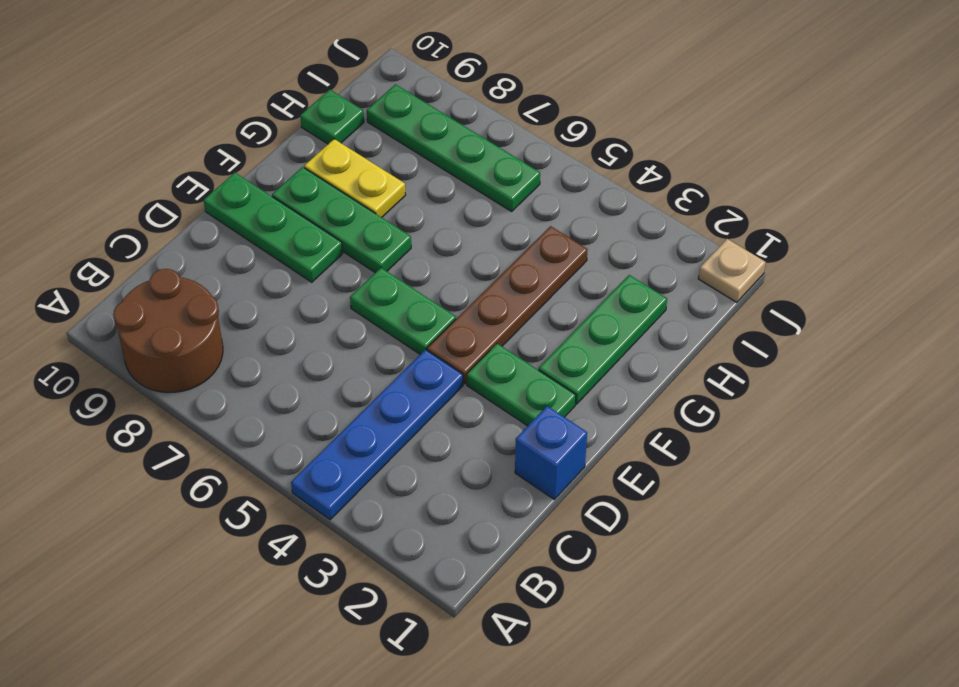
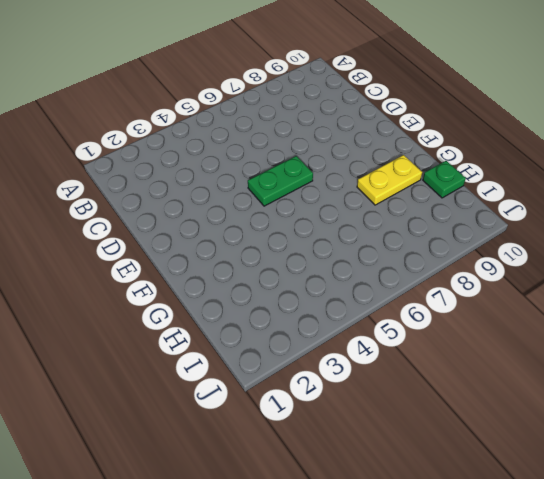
none -> blue 1x4 plate [291,349,463,520]
none -> brown 2x2 round brick [113,269,223,393]
none -> blue 1x1 brick [515,406,587,499]

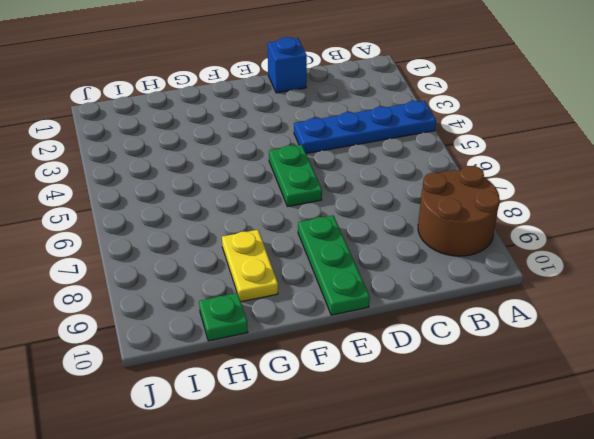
none -> green 1x2 plate [467,344,576,426]
none -> brown 1x4 plate [427,226,588,384]
none -> green 1x3 plate [539,275,667,404]

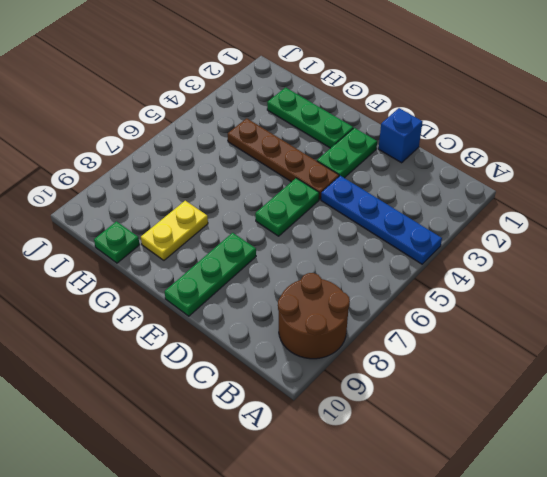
none -> green 1x3 plate [272,167,411,273]
none -> green 1x4 plate [367,84,540,211]
none -> tan 1x1 plate [698,239,766,302]

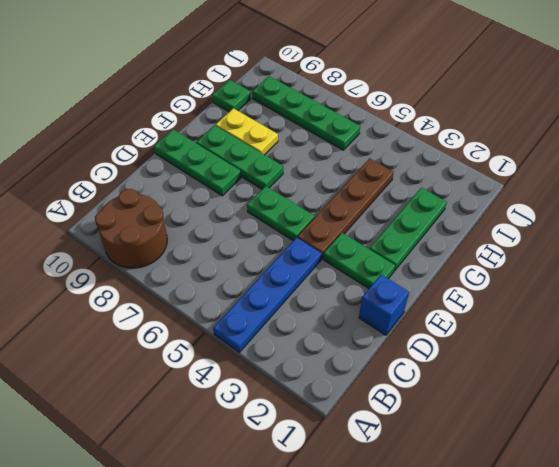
none -> tan 1x1 plate [698,239,766,302]

